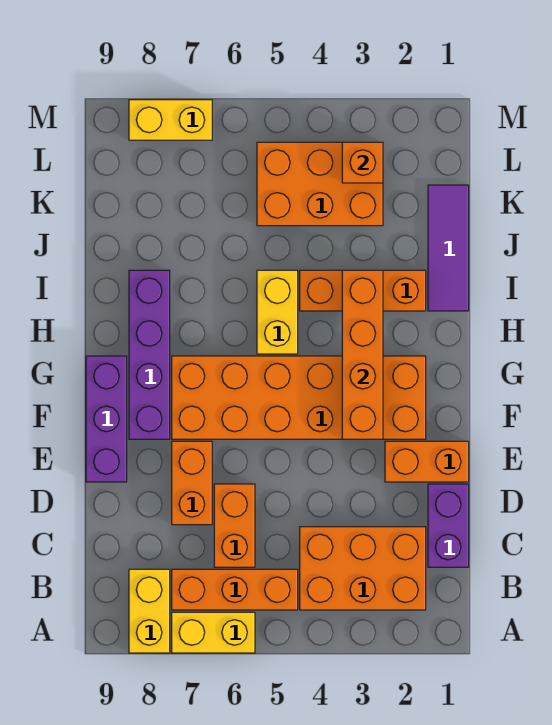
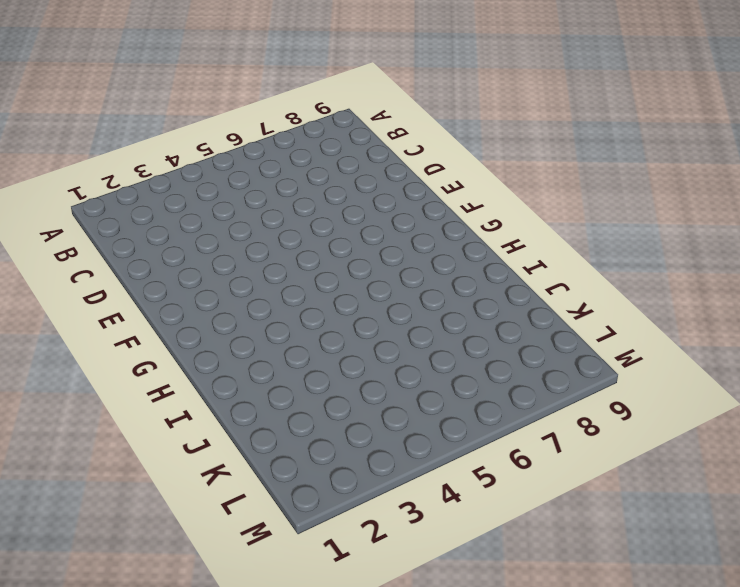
none -> yellow 1x2 brick [172,612,255,653]
none -> yellow 1x2 brick [129,569,170,653]
none -> orange 2x3 brick [300,527,426,610]

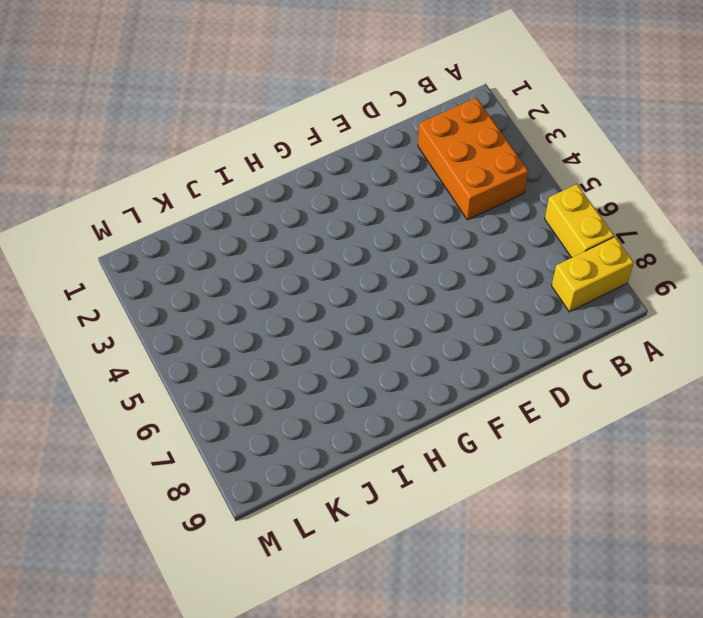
none -> orange 1x3 brick [172,569,298,610]
none -> purple 1x2 brick [428,484,469,567]
none -> orange 1x2 brick [214,484,255,567]

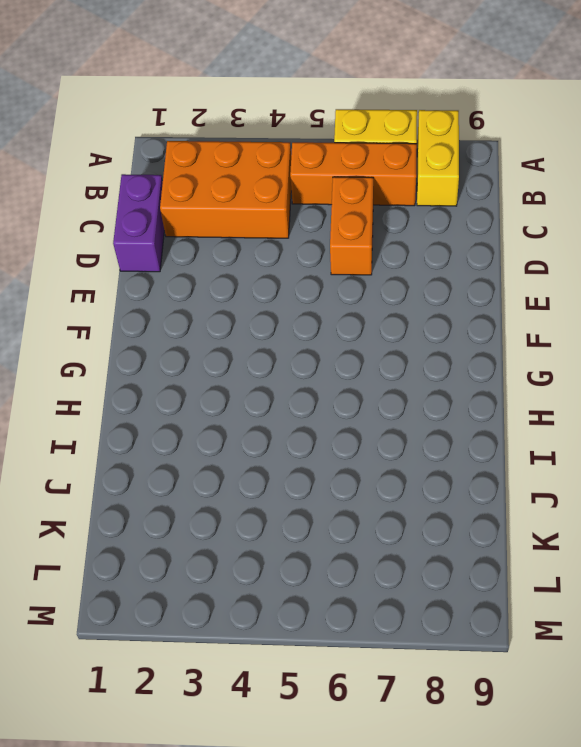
none -> orange 1x2 brick [172,441,212,525]
none -> orange 1x2 brick [385,441,469,482]
none -> purple 1x3 brick [86,356,127,482]

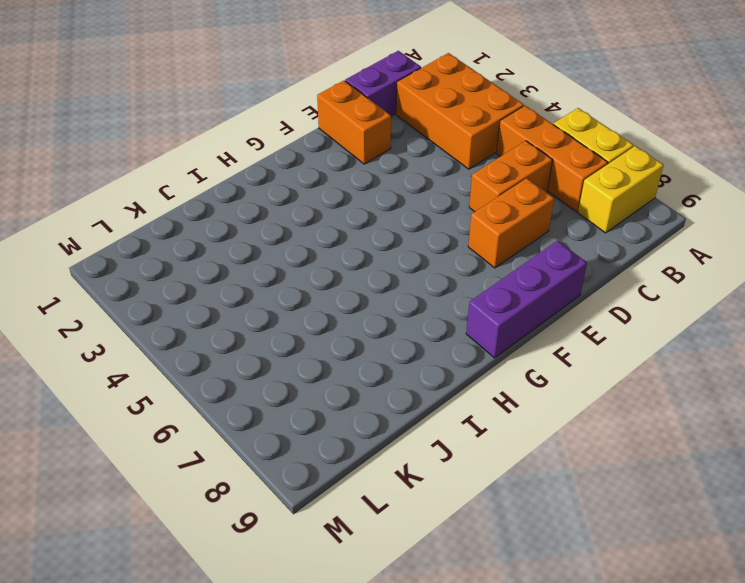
none -> orange 2x6 brick [172,356,426,439]
none -> purple 1x4 brick [129,270,170,439]
none -> yellow 1x2 brick [257,270,298,354]

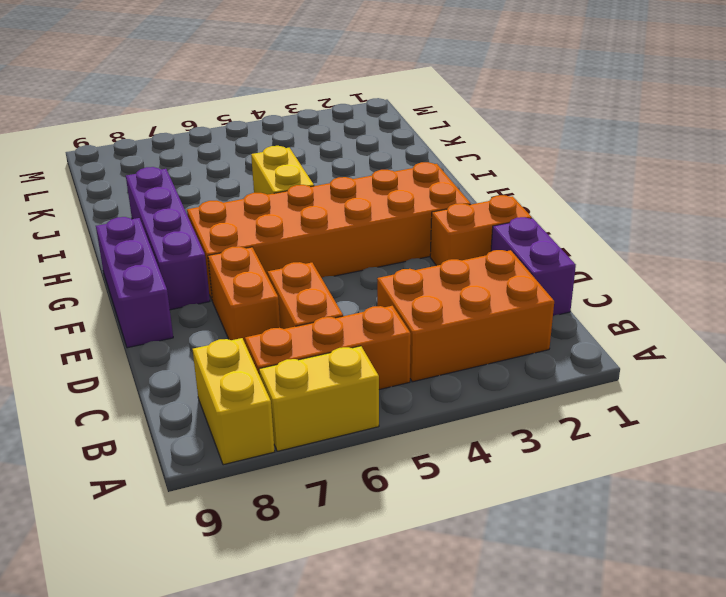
none -> purple 1x3 tile [428,185,469,311]
none -> orange 1x3 brick [300,270,426,311]
none -> orange 2x3 brick [257,142,383,226]

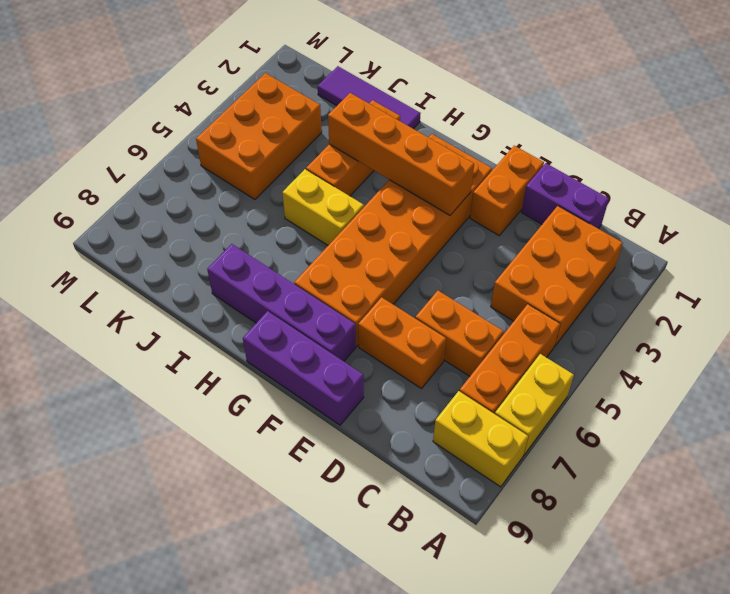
none -> yellow 1x2 brick [129,100,212,140]
none -> orange 1x1 brick [342,142,383,183]

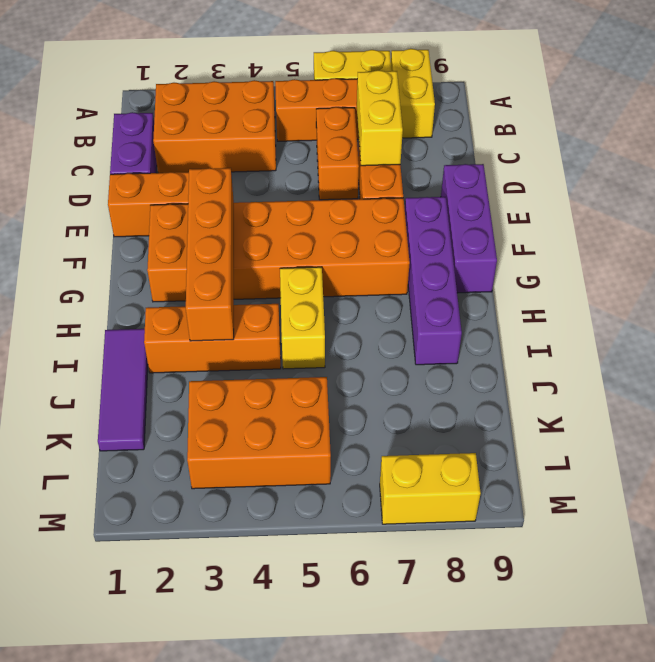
yellow 1x2 brick [357,70,403,166] -> none
none -> orange 1x1 brick [342,142,383,183]

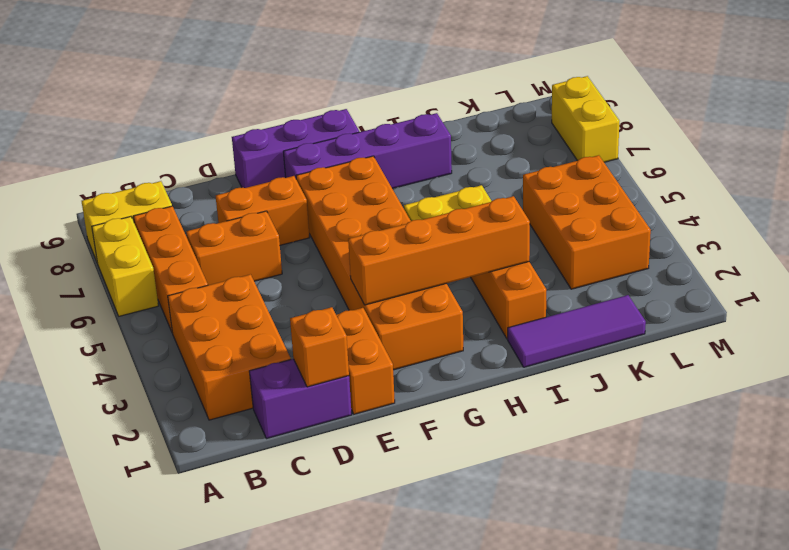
orange 1x1 brick [290,307,349,387] -> orange 1x1 brick moved to [342,142,383,183]

